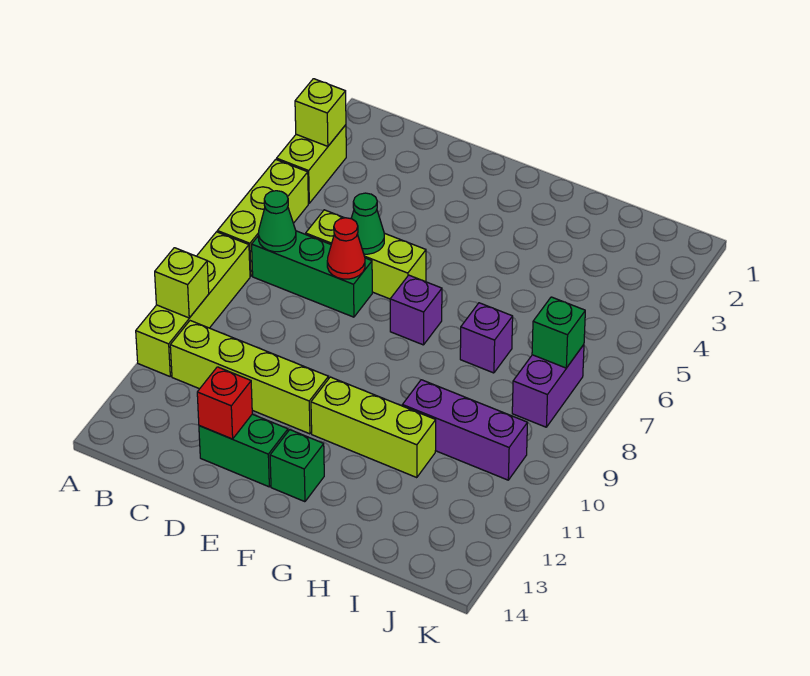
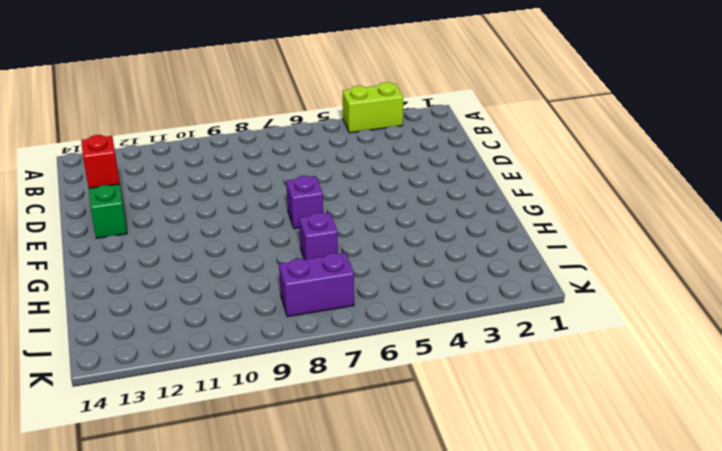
none -> lime 1x3 brick [217,159,308,276]
none -> lime 1x4 brick [136,232,250,376]
none -> green 1x3 brick [252,231,372,317]

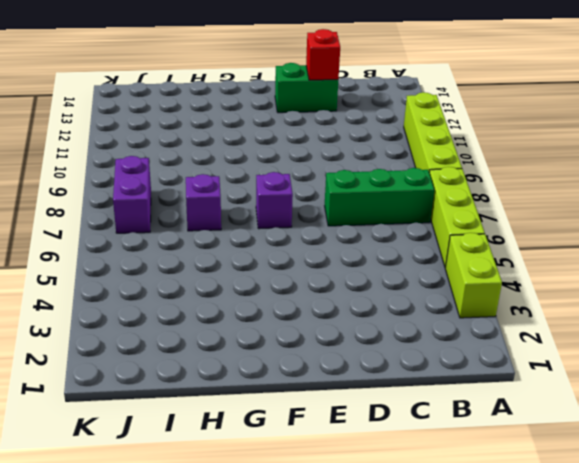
none -> lime 1x4 brick [170,321,328,434]
none -> lime 1x3 brick [306,210,426,299]
none -> lime 1x3 brick [311,377,436,478]

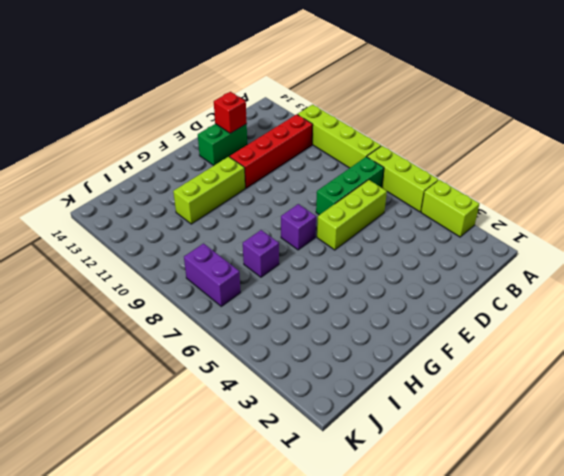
red 1x4 brick [230,114,313,188] -> lime 1x4 brick [170,321,328,434]
none -> green 1x1 brick [270,430,324,502]
none -> purple 1x3 brick [402,380,528,480]
none -> lime 1x1 brick [295,79,346,146]

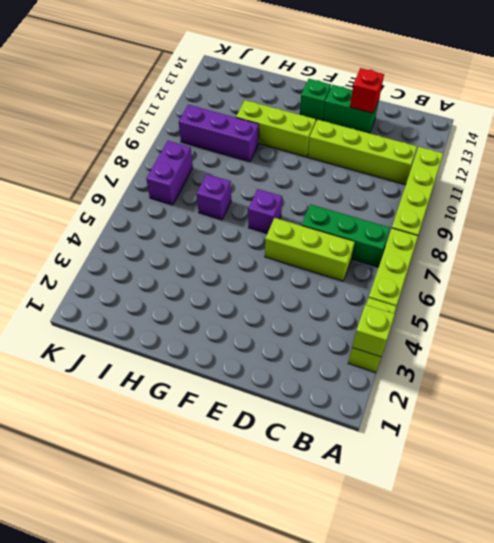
none -> lime 1x1 brick [155,248,209,318]
none -> green 1x1 cone [258,191,296,252]
none -> green 1x1 cone [351,193,384,254]

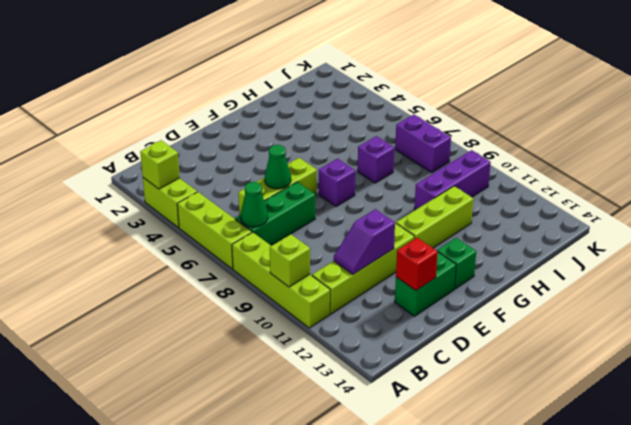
purple 1x2 slope [334,209,395,274] -> none
none -> red 1x1 cone [327,218,365,279]
none -> green 1x1 brick [532,297,585,368]

